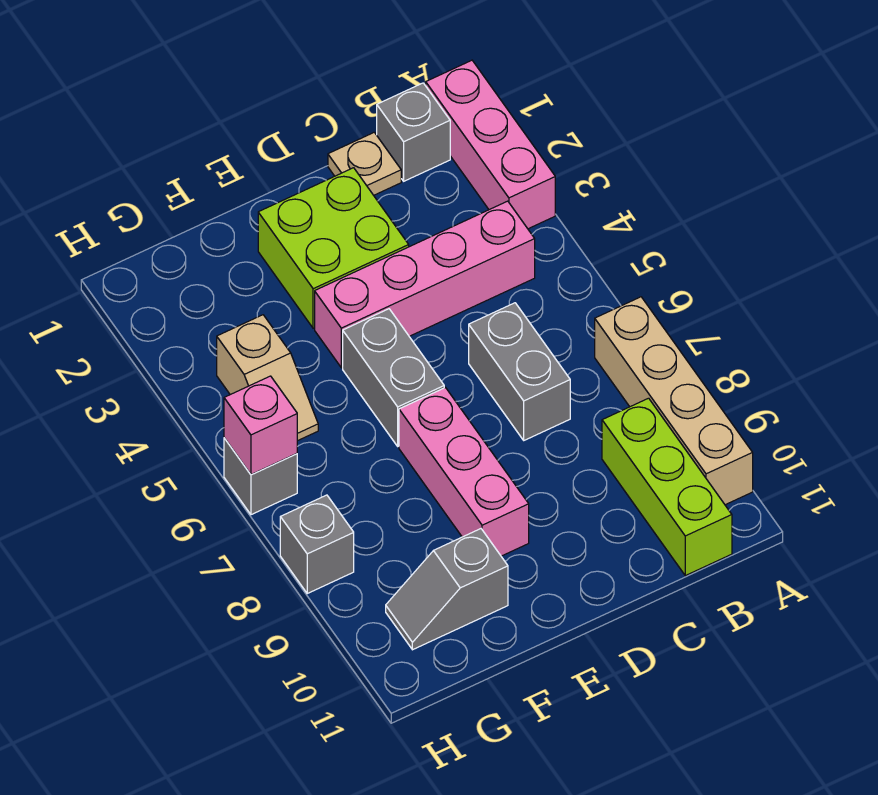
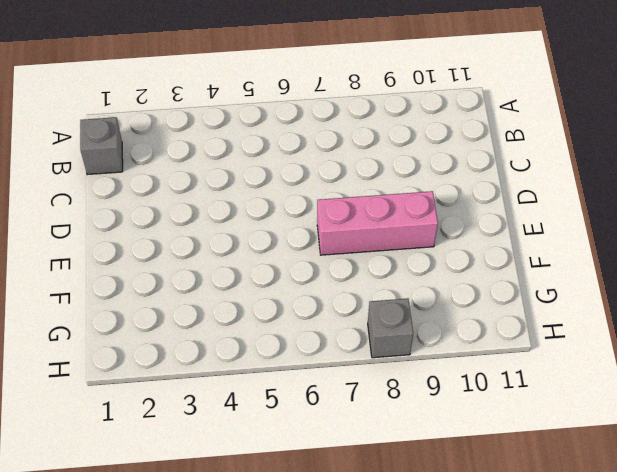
none -> pink 1x3 brick [426,60,555,229]
none -> tan 1x4 brick [595,297,753,505]
none -> pink 1x4 brick [315,201,535,368]

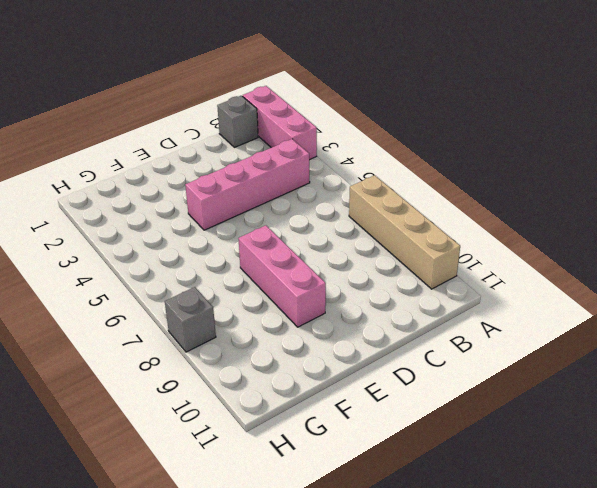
none -> lime 1x3 brick [602,398,732,576]
none -> tan 1x1 plate [328,132,401,195]
none -> grey 1x2 brick [469,303,570,440]

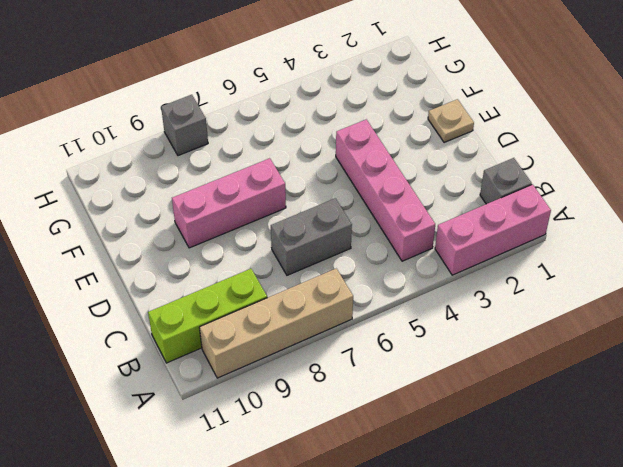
tan 1x1 plate [428,99,474,143] -> tan 1x1 plate moved to [328,132,401,195]
none -> lime 2x2 brick [258,168,409,328]
none -> grey 1x2 brick [343,309,444,446]
none -> grey 1x2 slope [386,529,508,650]

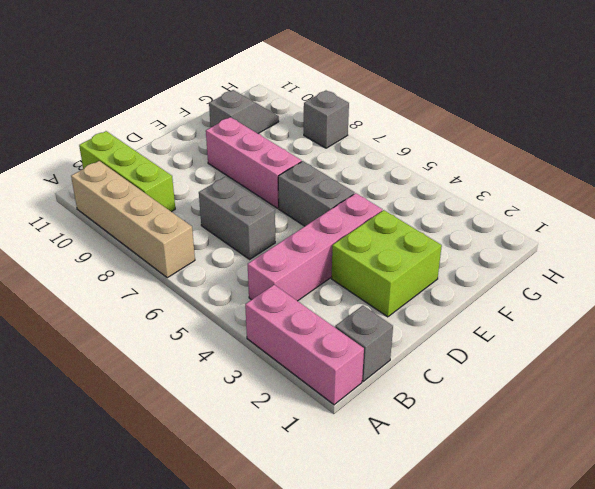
none -> tan 1x1 plate [328,132,401,195]
none -> tan 1x2 slope [217,315,318,441]
none -> grey 1x1 brick [224,438,297,515]

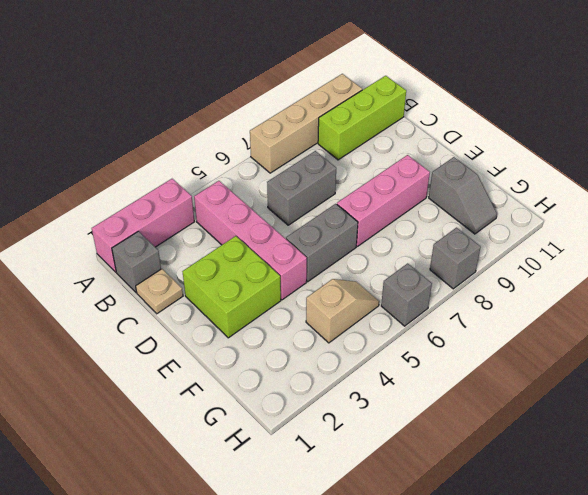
none -> pink 1x1 brick [224,376,297,475]

